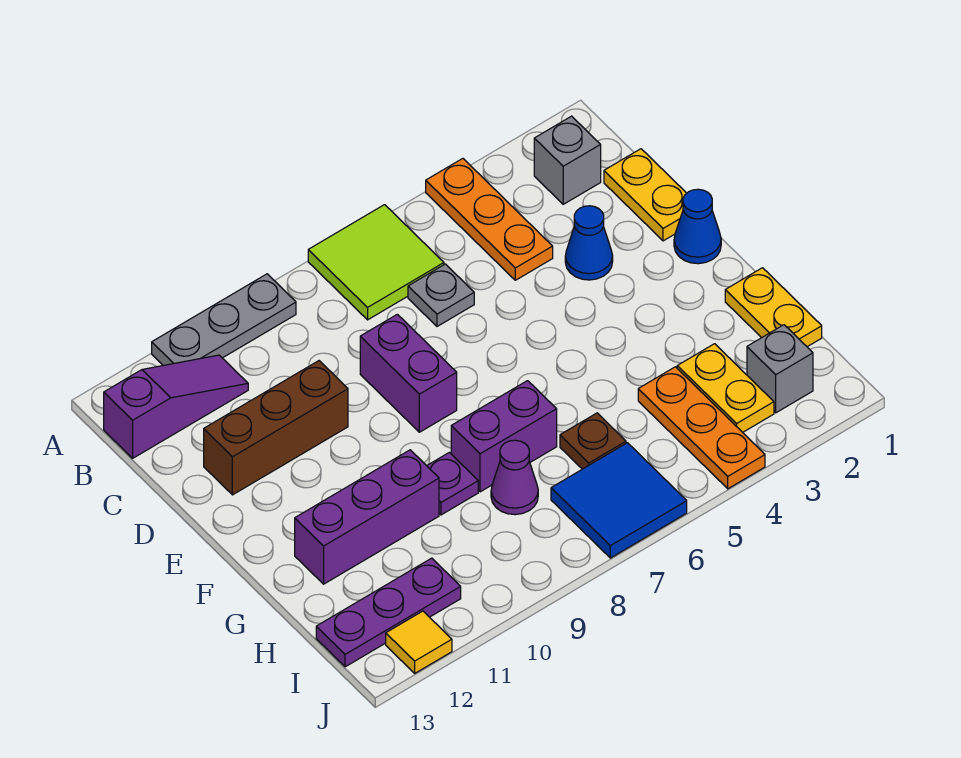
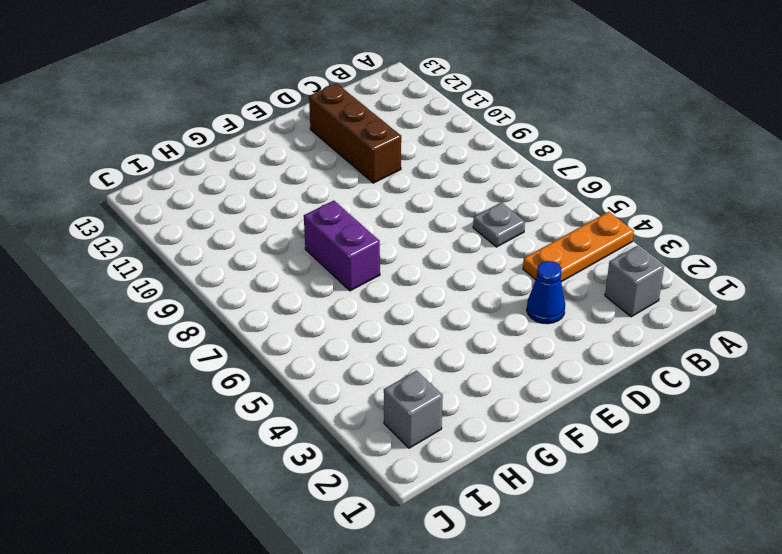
none -> lime 2x2 tile [308,205,444,320]
none -> grey 1x3 plate [152,274,296,365]
none -> purple 1x3 slope [104,355,248,458]

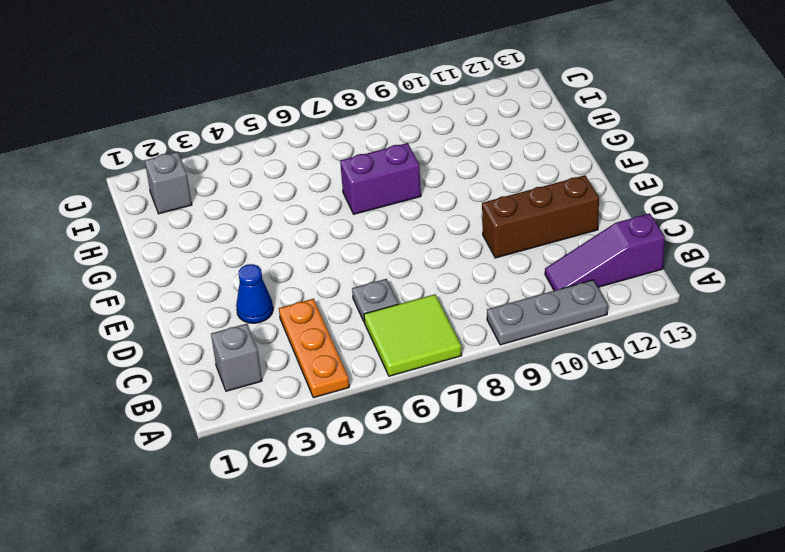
none -> yellow 1x2 plate [604,149,686,241]
none -> purple 1x2 brick [360,314,457,432]
none -> blue 1x1 cone [674,189,721,264]

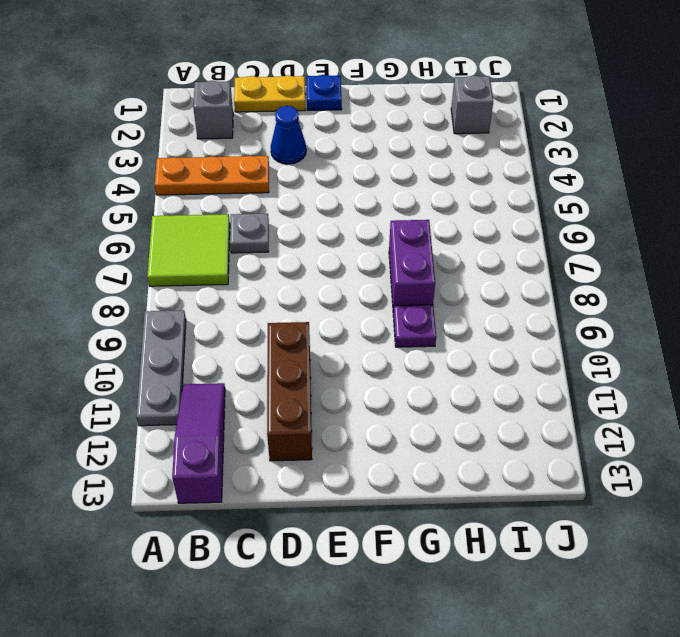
blue 1x1 plate [306,75,342,110] -> blue 1x1 cone [674,189,721,264]
none -> purple 1x2 brick [360,314,457,432]
none -> yellow 1x2 plate [725,268,822,347]
none -> purple 1x3 brick [295,450,439,584]

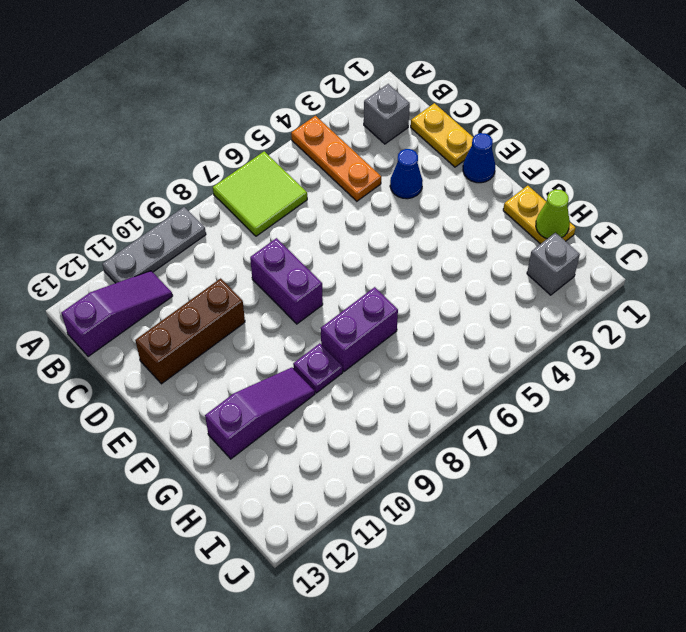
purple 1x3 slope [205,368,315,459] -> purple 1x3 brick [295,450,439,584]
lime 1x1 cone [536,189,570,239] -> none
none -> grey 1x1 plate [408,264,474,326]
none -> yellow 1x2 plate [677,344,774,432]
none -> orange 1x3 plate [638,367,765,489]

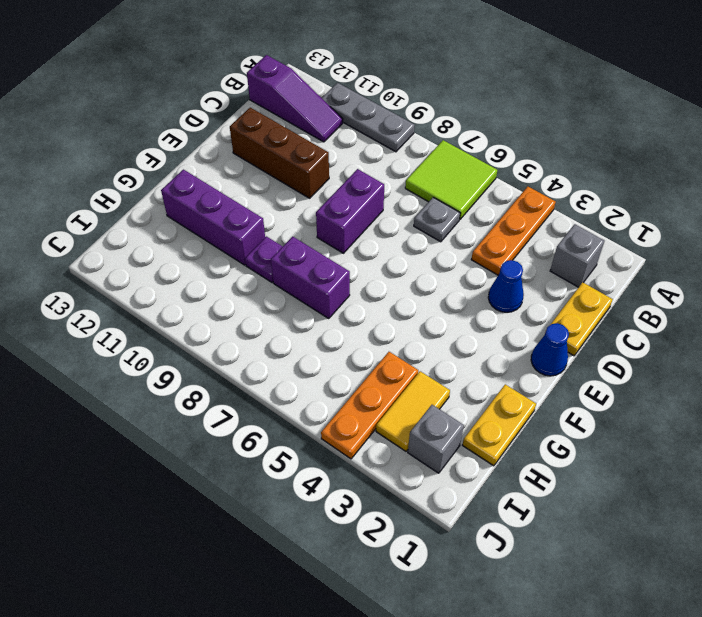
yellow 1x2 tile [376,371,450,451] -> yellow 1x2 plate [677,344,774,432]
none -> brown 1x1 plate [560,413,626,469]
none -> purple 1x1 cone [491,440,538,515]
none -> blue 2x2 tile [551,443,687,558]

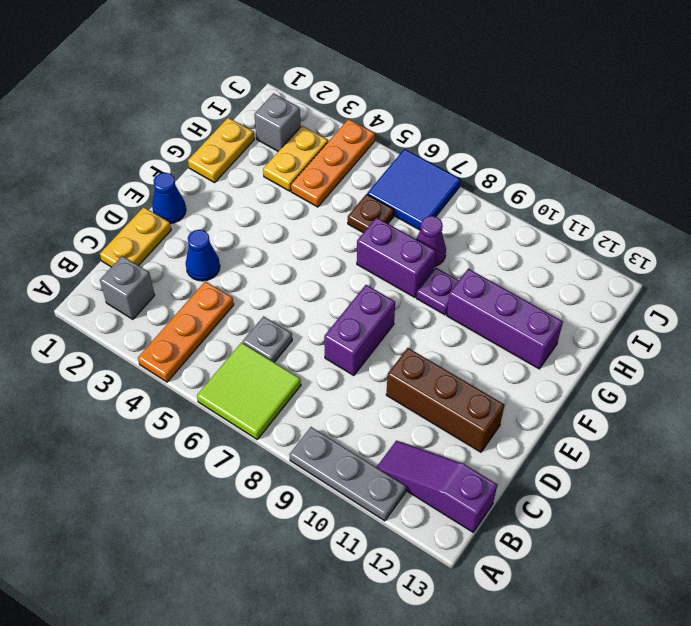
none -> purple 1x3 plate [316,558,461,667]
none -> yellow 1x1 tile [386,611,452,673]

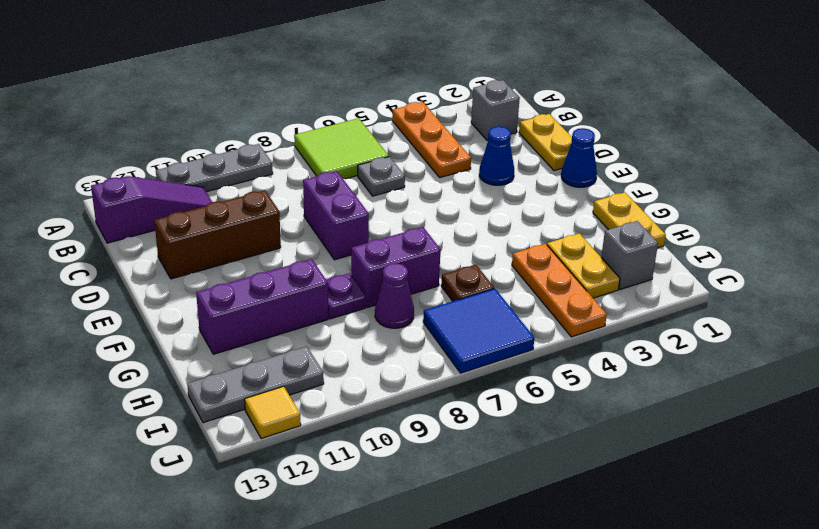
grey 1x3 plate [187,347,324,423] -> purple 1x3 plate [316,558,461,667]

